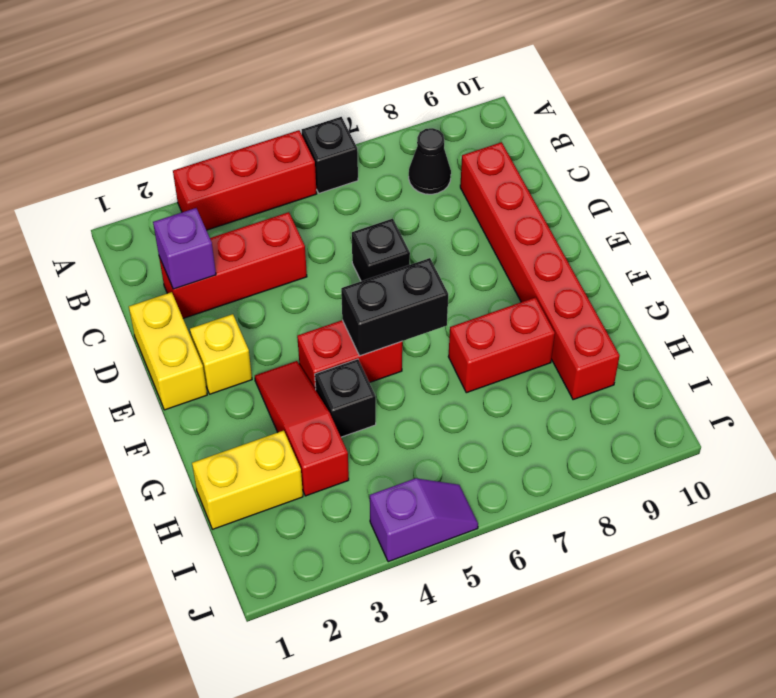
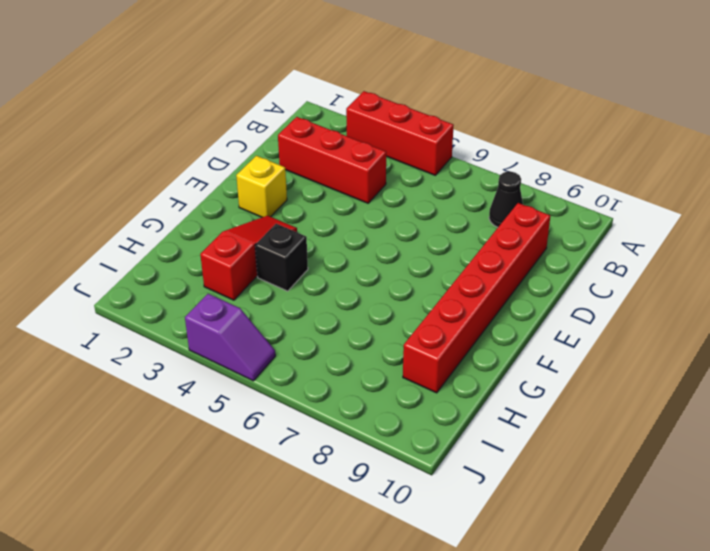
none -> black 1x1 brick [302,117,358,193]
none -> yellow 1x2 brick [129,292,207,410]
none -> black 1x1 brick [352,218,410,281]

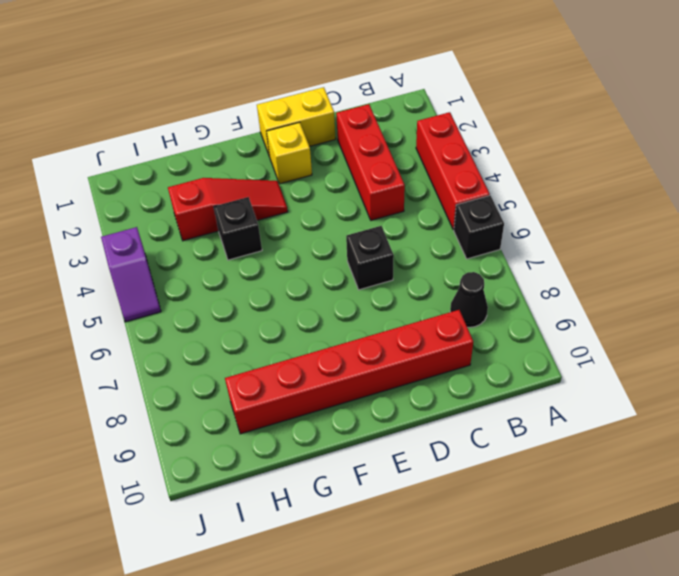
none -> red 1x2 brick [297,320,402,390]
none -> red 1x2 brick [448,297,555,393]
none -> yellow 1x2 brick [192,431,303,529]

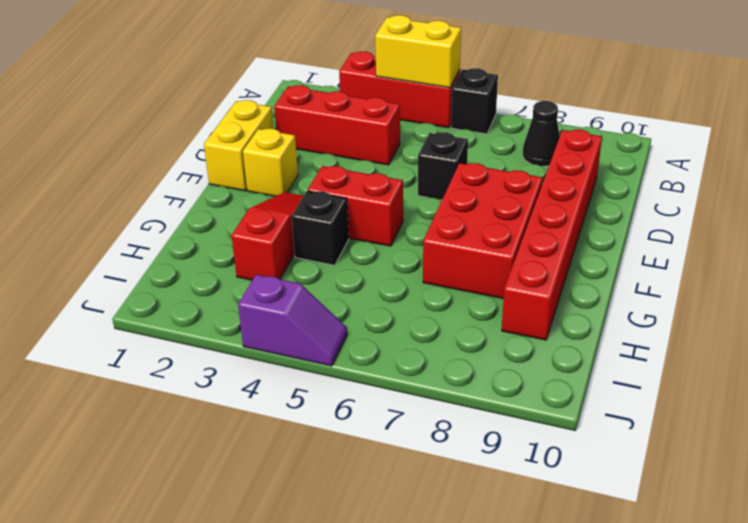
yellow 1x2 brick [375,15,461,88] -> yellow 1x2 brick moved to [192,431,303,529]
red 2x3 brick [423,163,543,299] -> red 1x2 brick [448,297,555,393]
none -> purple 1x1 brick [153,208,216,289]
none -> black 1x2 brick [341,258,448,356]

